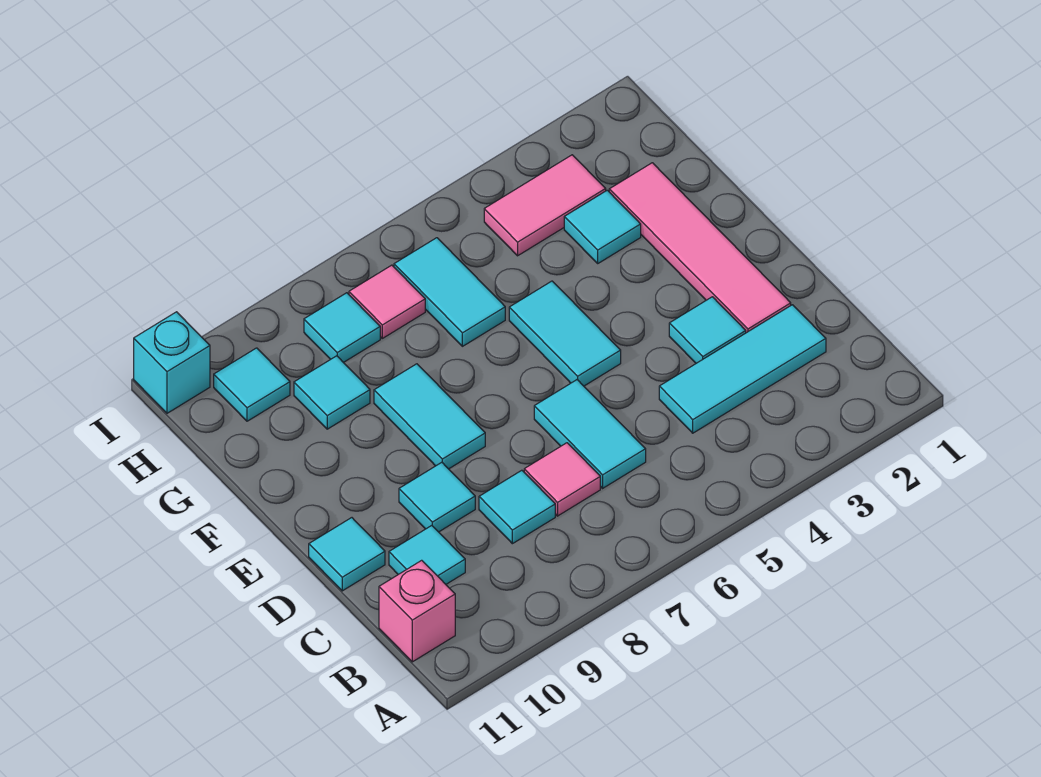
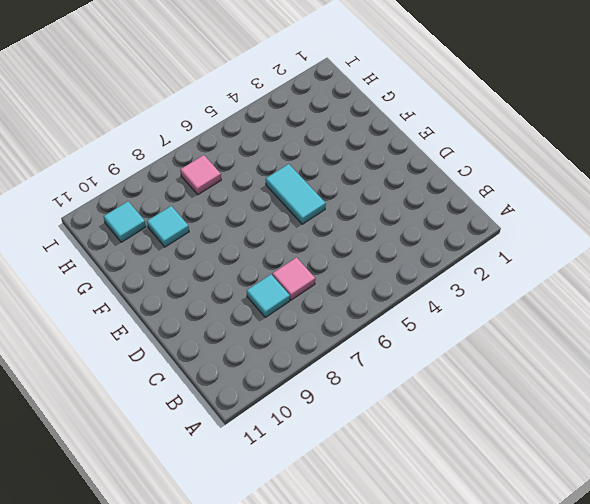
none -> pink 1x1 brick [379,560,455,662]
none -> cyan 1x3 tile [659,305,826,433]
none -> cyan 1x2 tile [534,380,646,488]

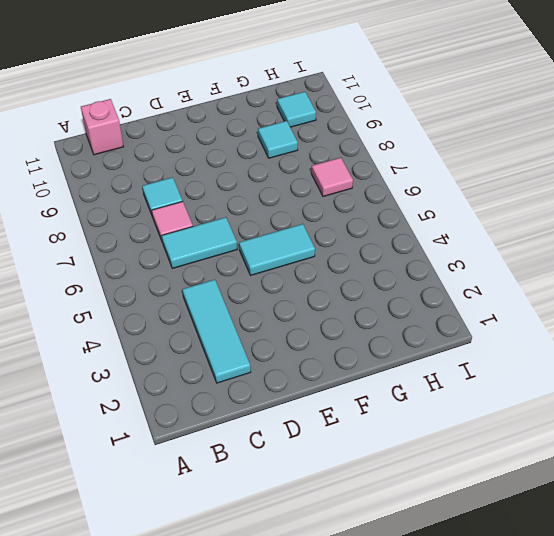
none -> cyan 1x1 tile [389,526,465,584]
none -> pink 1x4 tile [609,163,791,333]
none -> cyan 1x1 tile [669,297,746,363]

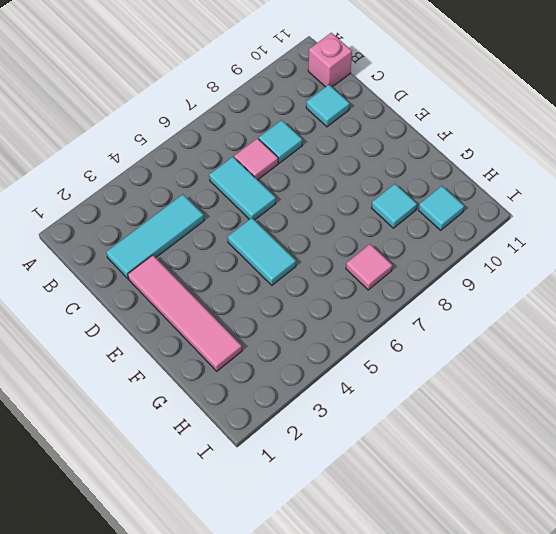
none -> cyan 1x1 tile [669,297,746,363]
none -> cyan 1x1 tile [399,462,475,532]
none -> cyan 1x1 tile [309,518,385,591]

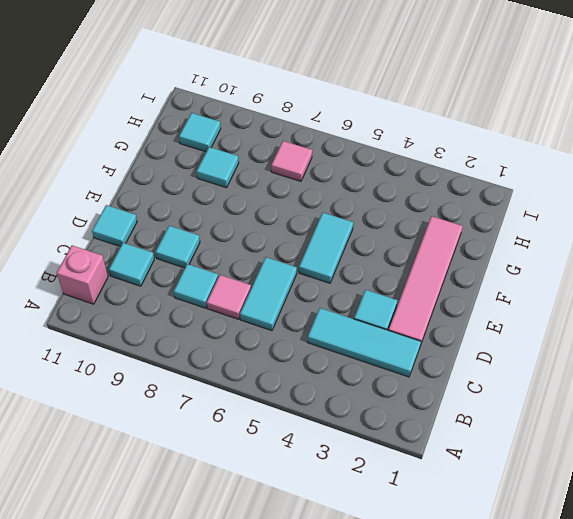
none -> cyan 1x2 tile [374,364,485,469]
none -> cyan 1x1 tile [564,190,641,263]
none -> cyan 1x2 tile [394,238,505,346]

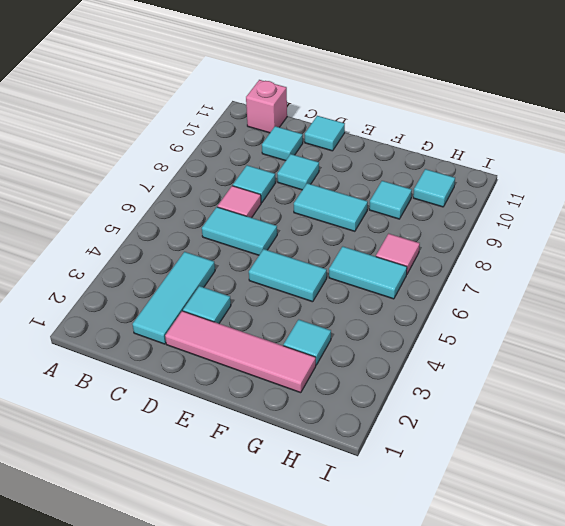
none -> pink 1x2 tile [484,155,606,256]
none -> cyan 1x1 tile [304,293,380,363]
none -> cyan 1x1 brick [134,312,210,413]

